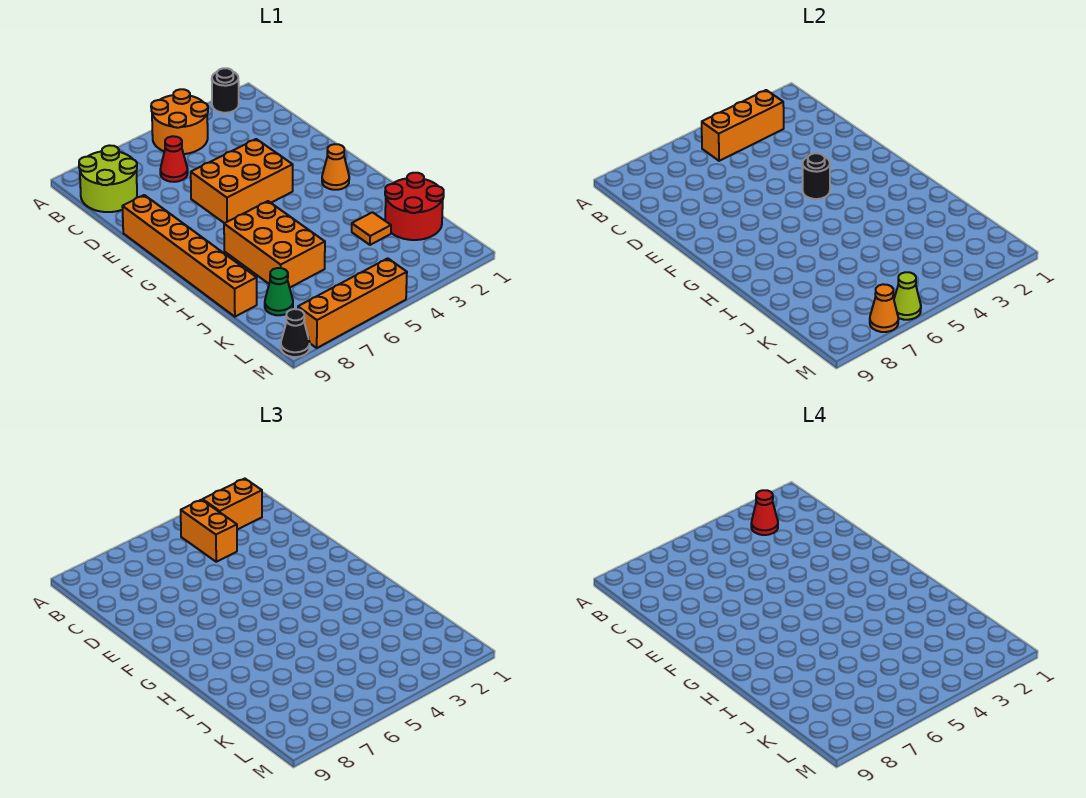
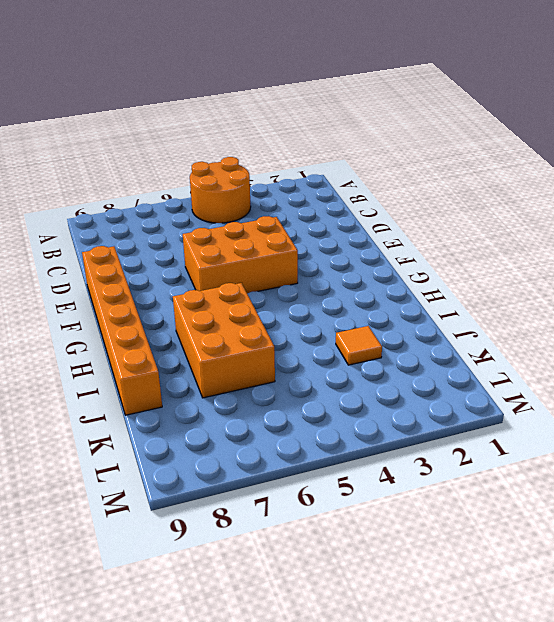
none -> black 1x1 round brick [212,68,239,113]
none -> lime 2x2 round brick [79,145,137,212]
none -> red 1x1 cone [160,136,188,182]

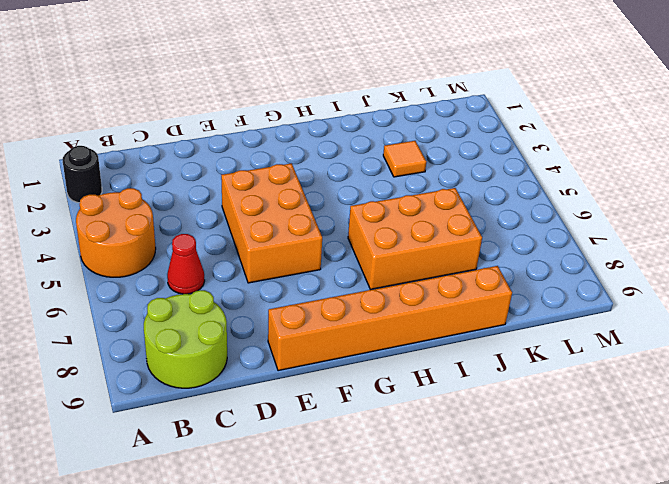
none -> orange 1x1 cone [322,144,349,190]
none -> red 2x2 round brick [385,173,444,240]
none -> green 1x1 cone [265,268,293,315]

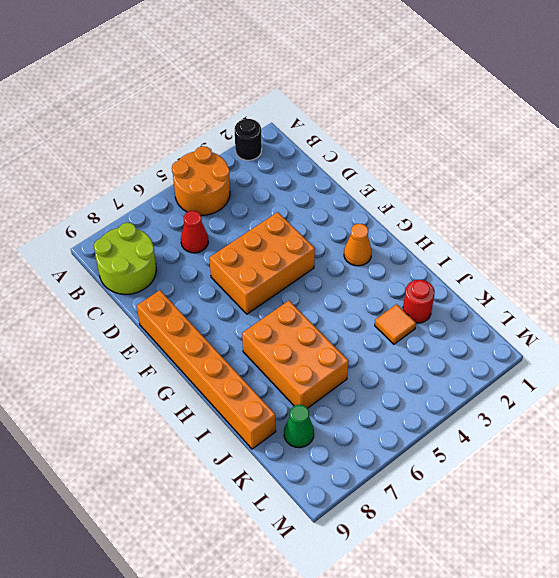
red 1x1 round brick [403,280,435,323] -> red 2x2 round brick [385,173,444,240]
none -> orange 1x4 brick [298,258,407,348]
none -> black 1x1 cone [281,309,310,357]
none -> orange 1x3 brick [701,90,784,161]

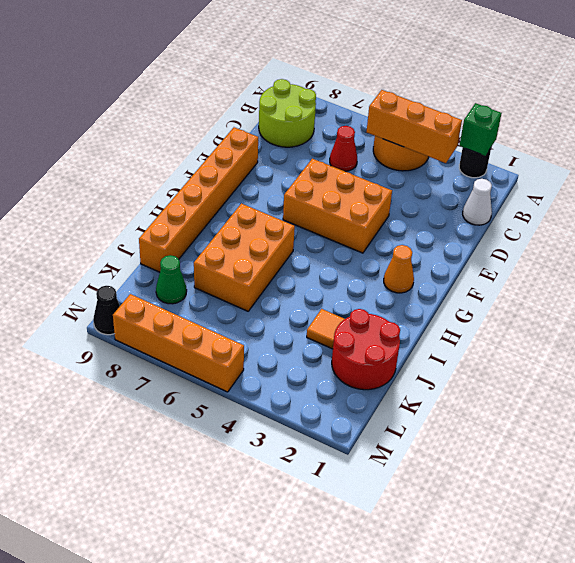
green 1x1 brick [459,103,502,156] -> none
white 1x1 cone [463,179,492,225] -> none
none -> black 1x1 round brick [802,153,830,199]
none -> lime 1x1 cone [894,272,921,320]
none -> orange 1x1 cone [870,284,898,332]

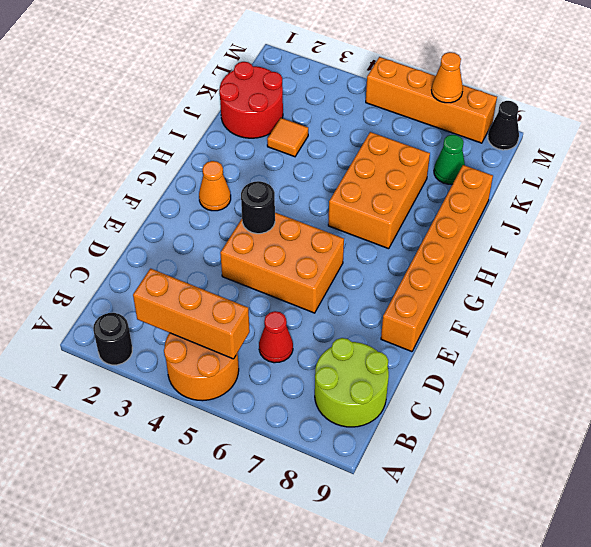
none -> lime 1x1 cone [894,272,921,320]
none -> orange 1x2 brick [203,479,262,530]
none -> orange 1x2 brick [181,500,237,562]

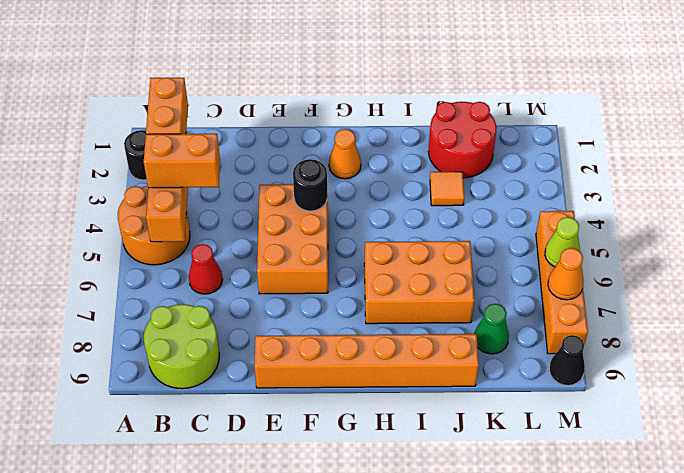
none -> red 1x1 cone [751,490,778,535]

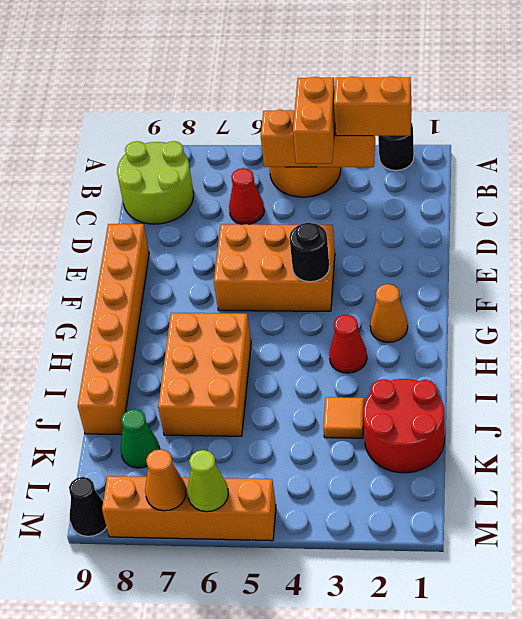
red 1x1 cone [329,315,367,373] -> red 1x1 cone moved to [751,490,778,535]

